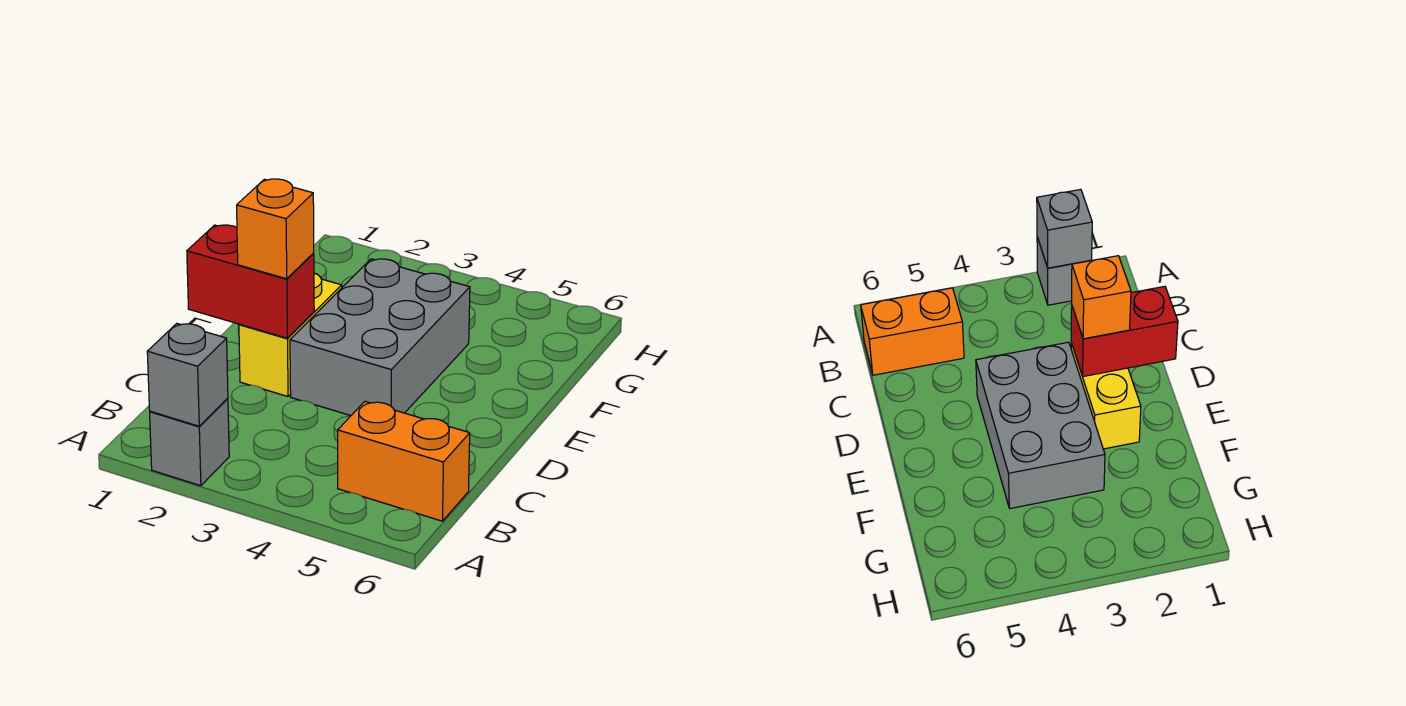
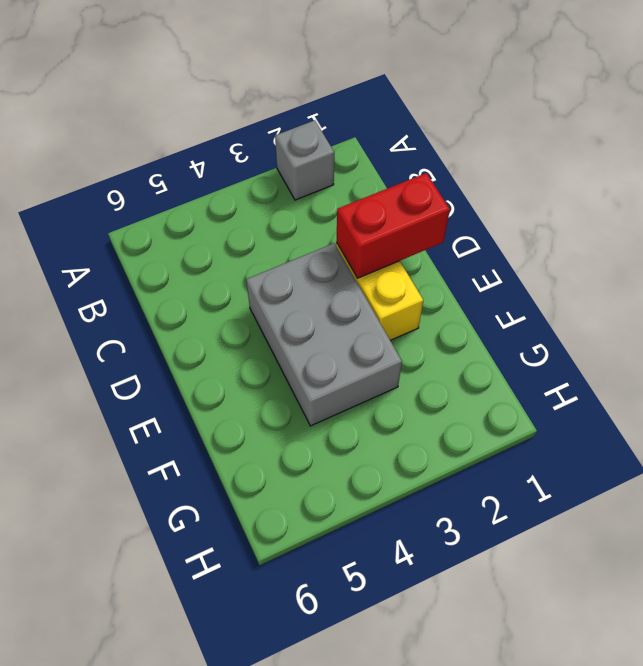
none -> orange 1x2 brick [338,401,470,521]
none -> grey 1x1 brick [147,324,228,426]

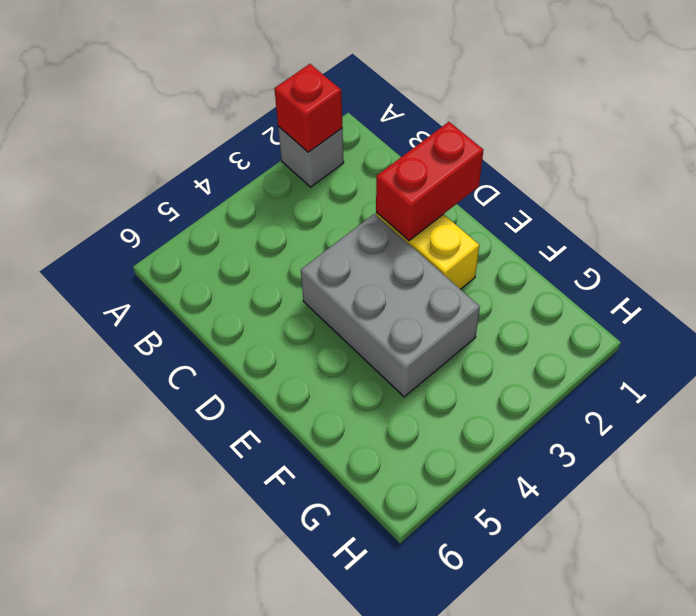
red 1x1 brick [274,64,343,152] -> grey 1x1 brick [147,324,228,426]
none -> orange 1x2 brick [338,401,470,521]
none -> orange 1x1 brick [237,179,314,279]

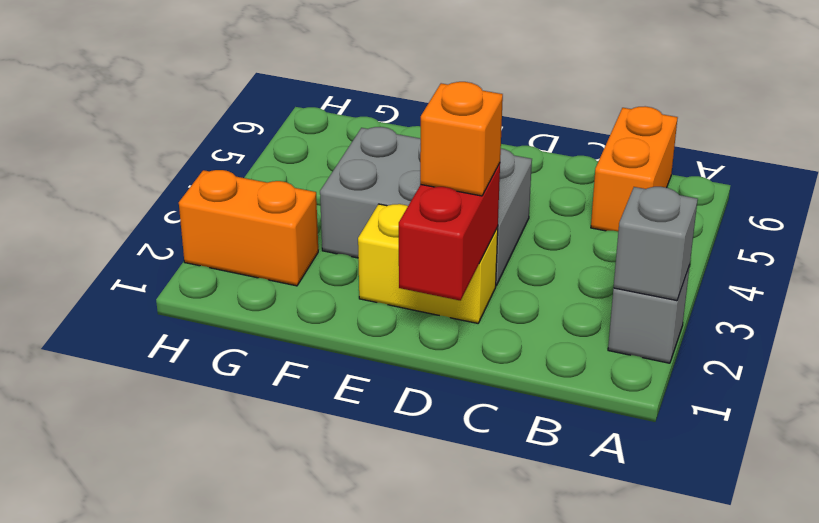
orange 1x2 brick [179,170,318,286] -> none

